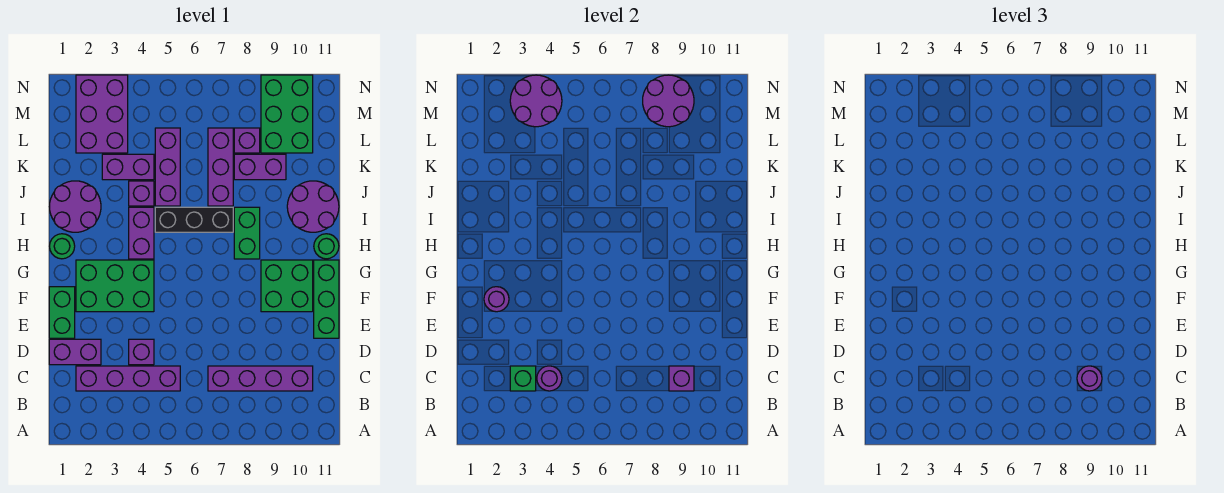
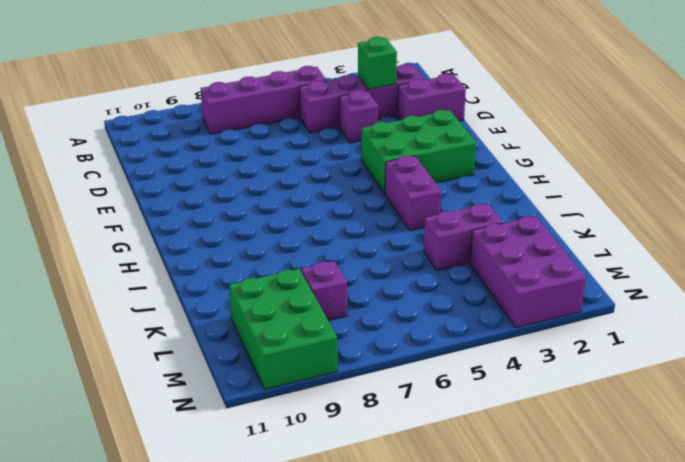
purple 1x4 brick [201,66,327,134] -> purple 1x4 brick moved to [208,366,313,391]
none -> green 1x2 brick [49,287,75,338]
none -> green 1x3 brick [314,260,339,338]
none -> green 2x2 brick [261,260,313,312]
none -> green 1x1 round brick [50,234,75,259]

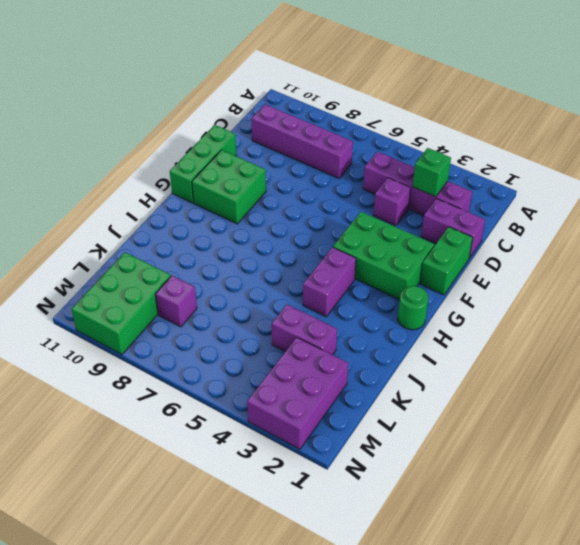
none -> green 1x2 brick [234,207,260,259]
none -> green 1x1 round brick [314,234,339,259]
none -> purple 2x2 round brick [49,181,101,232]
none -> black 1x3 brick [155,207,233,232]

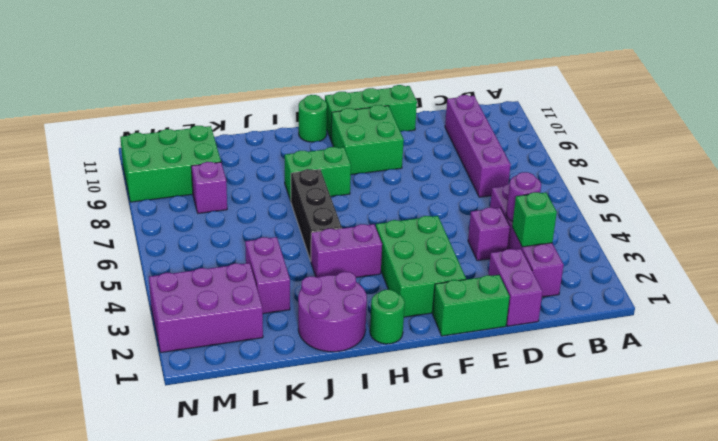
none -> purple 2x2 round brick [287,181,339,232]
none -> purple 1x1 brick [129,181,154,206]
none -> purple 1x3 brick [155,128,180,206]
none -> purple 1x3 brick [208,128,233,206]

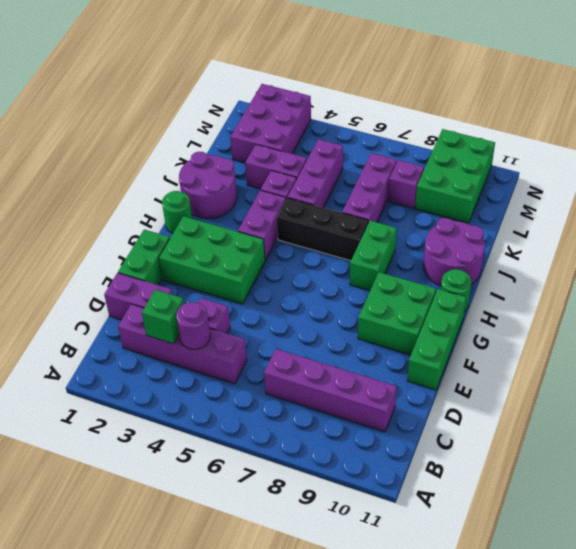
none -> purple 1x2 brick [234,154,286,180]
none -> purple 1x1 brick [669,366,694,391]
none -> purple 1x1 round brick [484,287,509,312]
none -> purple 2x2 round brick [510,75,562,127]

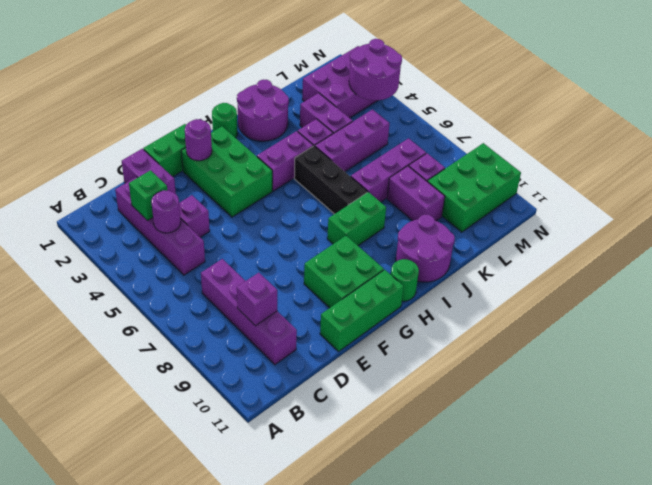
none -> purple 2x2 round brick [643,75,694,127]
none -> purple 1x1 round brick [1077,366,1102,391]

